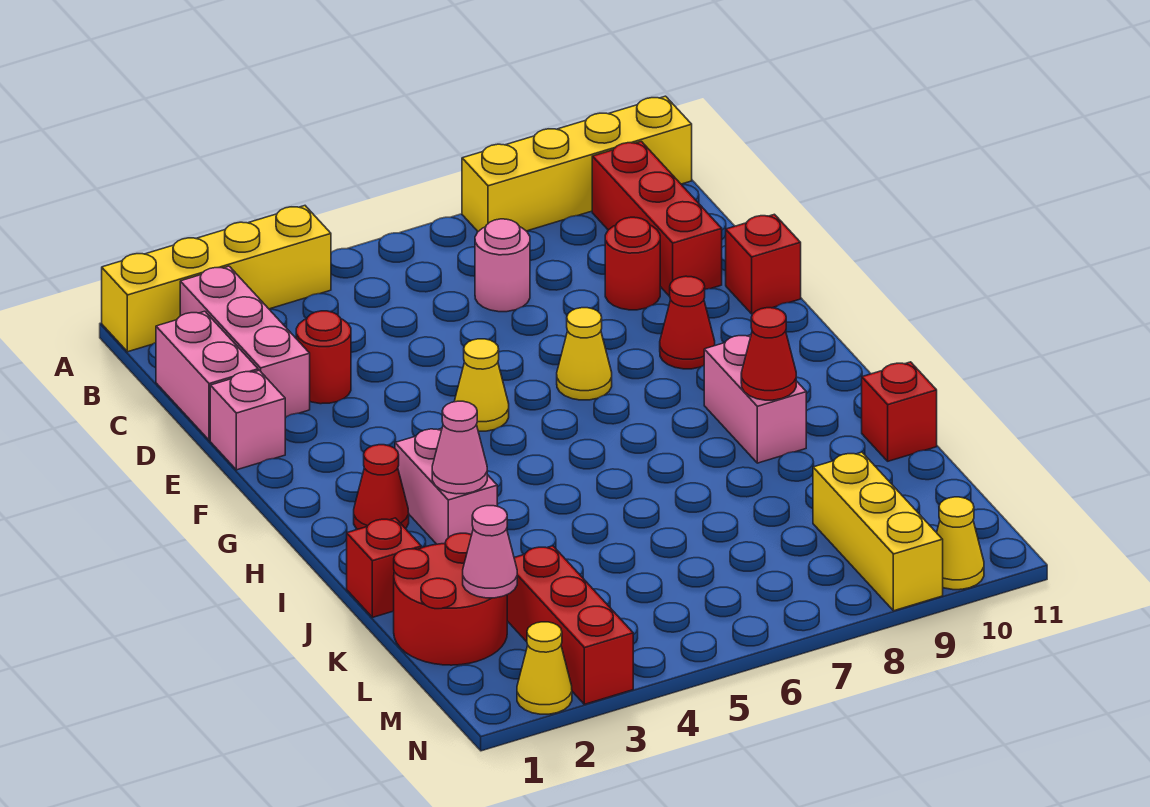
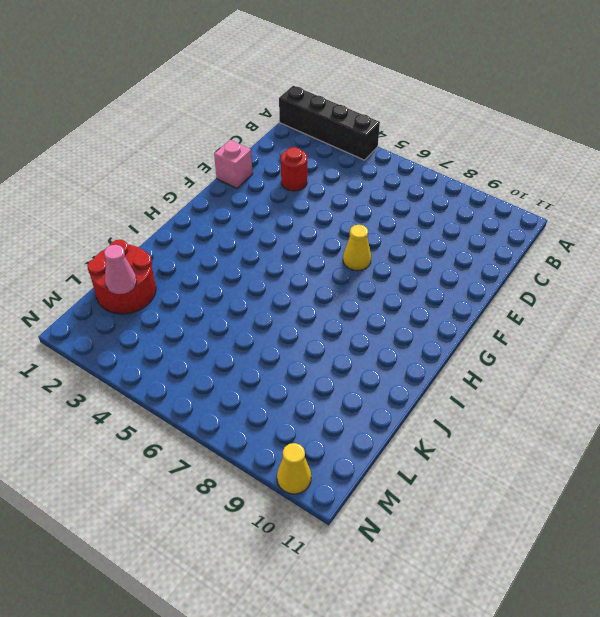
black 1x4 brick [279,86,380,160] -> yellow 1x4 brick [102,206,331,352]
none -> yellow 1x4 brick [462,96,692,231]
none -> pink 1x3 brick [180,266,310,417]
none -> red 1x3 brick [592,141,722,296]

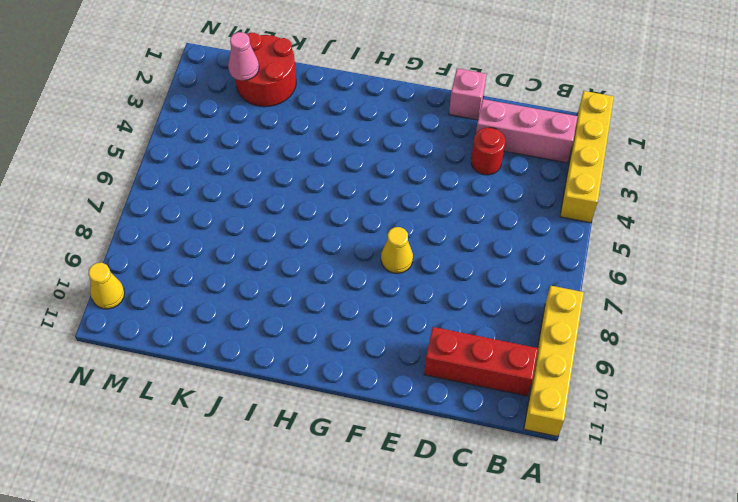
none -> pink 1x2 brick [156,311,258,440]
none -> pink 1x1 round brick [475,219,530,312]
none -> red 1x1 round brick [605,217,660,310]

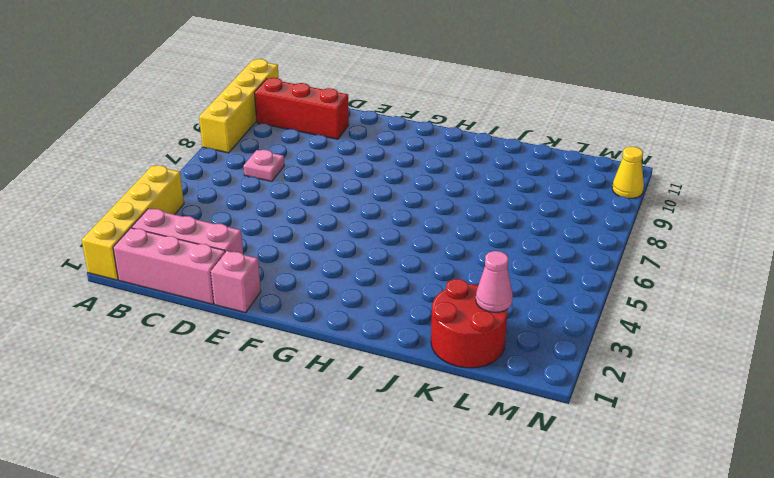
pink 1x3 brick [113,228,225,304] -> pink 1x2 brick [156,311,258,440]
pink 1x1 plate [244,150,284,181] -> pink 1x1 round brick [475,219,530,312]
none -> red 1x1 round brick [296,311,351,404]
none -> red 1x1 round brick [605,217,660,310]
none -> red 1x1 brick [726,214,801,314]

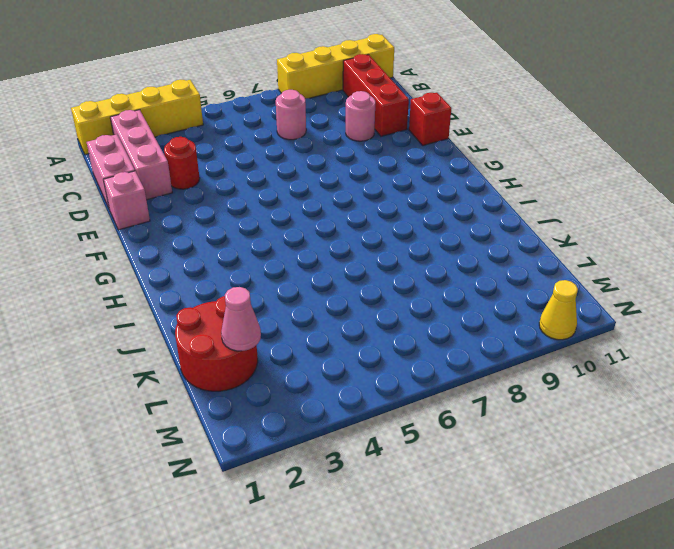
pink 1x1 round brick [346,91,375,141] -> red 1x1 round brick [605,217,660,310]
none -> yellow 1x1 cone [454,339,509,431]
none -> yellow 1x1 cone [557,308,612,400]
none -> red 1x1 cone [660,276,715,369]

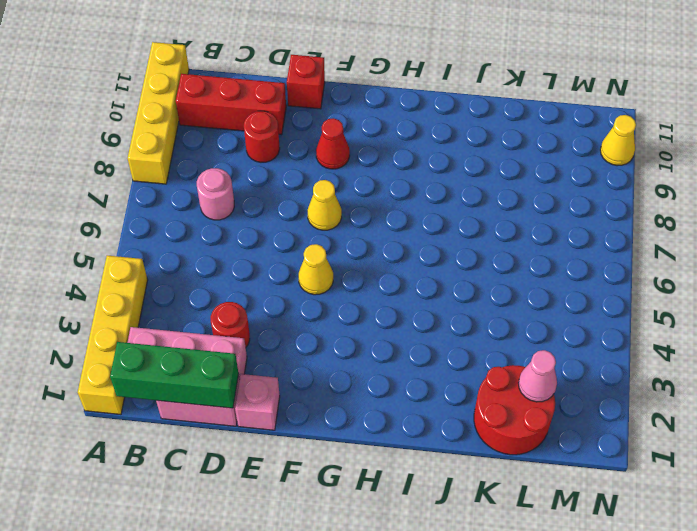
green 1x3 brick [110,342,239,408] -> none
none -> red 1x1 cone [354,445,409,529]
none -> pink 1x2 brick [395,428,497,544]
none -> pink 1x2 brick [704,335,806,463]

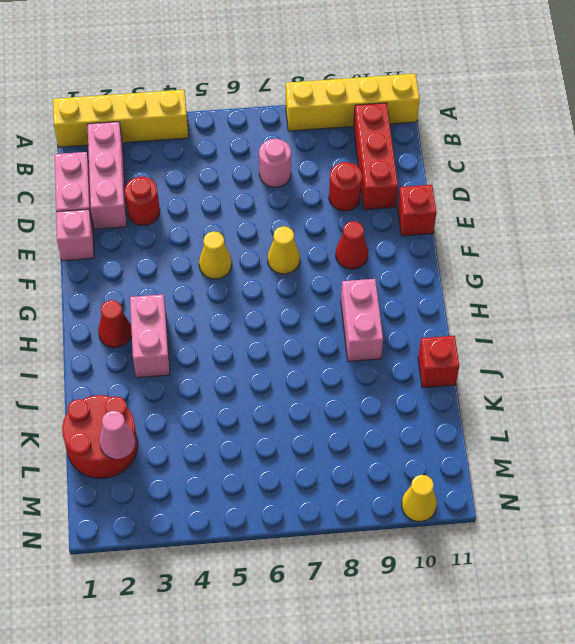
none -> red 1x1 brick [347,518,421,617]
none -> red 1x3 brick [507,546,633,704]
none -> yellow 1x3 brick [813,452,943,611]

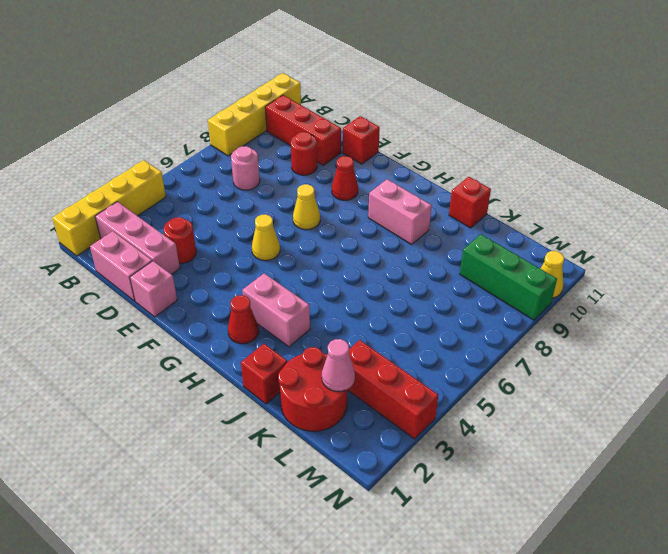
green 1x3 brick [460,234,557,320] -> yellow 1x3 brick [813,452,943,611]
none -> yellow 1x1 cone [517,622,572,714]
none -> pink 1x1 cone [432,401,487,494]
none -> red 1x1 cone [741,308,796,400]

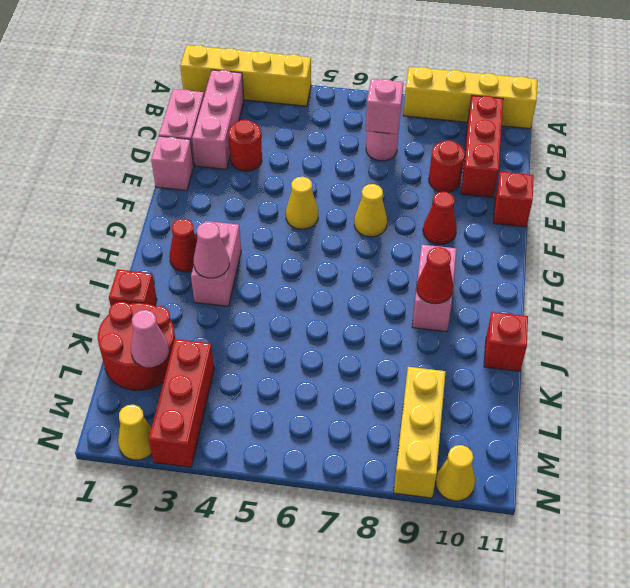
pink 1x1 brick [366,79,403,134] -> none

